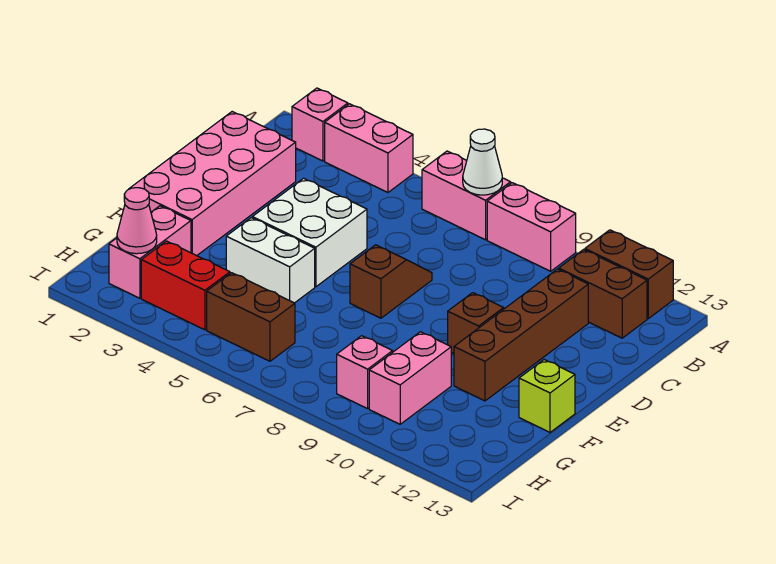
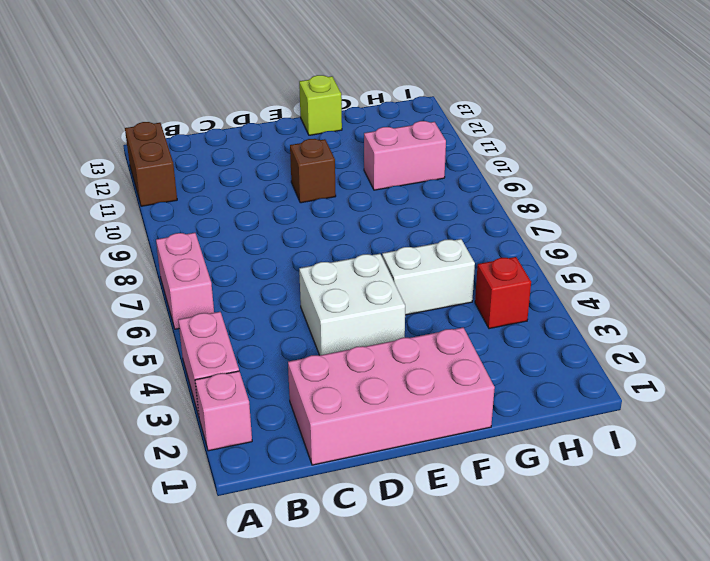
white 1x2 brick [382,239,475,315] -> white 1x2 brick turned to [226,218,315,303]
red 1x1 brick [475,257,531,329] -> red 1x2 brick [141,241,230,330]
none -> pink 1x2 brick [487,183,576,271]
none -> brown 1x2 brick [559,250,647,338]
none -> brown 1x4 brick [454,269,588,401]

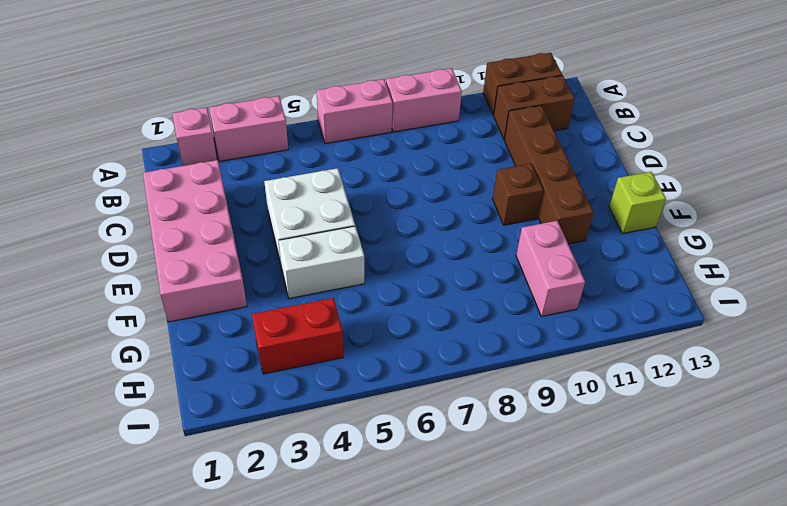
none -> brown 1x2 slope [350,245,432,318]
none -> pink 1x2 brick [109,206,191,298]
none -> brown 1x2 brick [207,273,295,361]

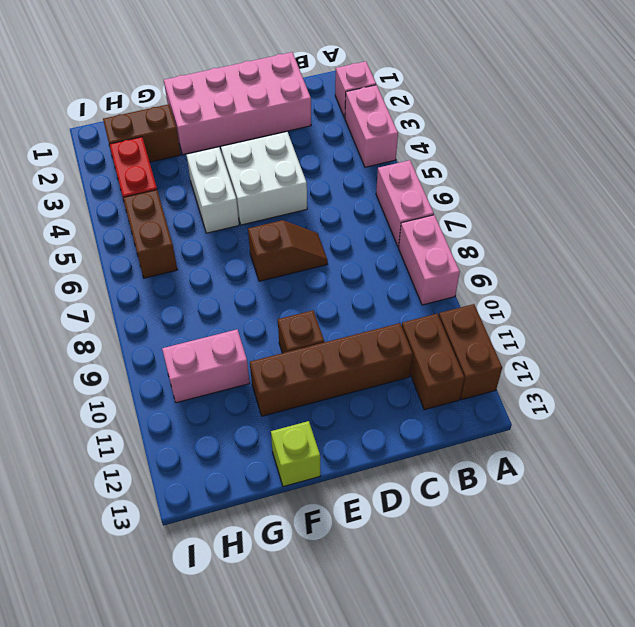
brown 1x2 brick [103,104,181,162] -> pink 1x2 brick [109,206,191,298]
none -> pink 1x1 brick [337,336,393,409]
none -> white 1x1 cone [463,129,502,195]
none -> pink 1x1 cone [117,188,157,254]

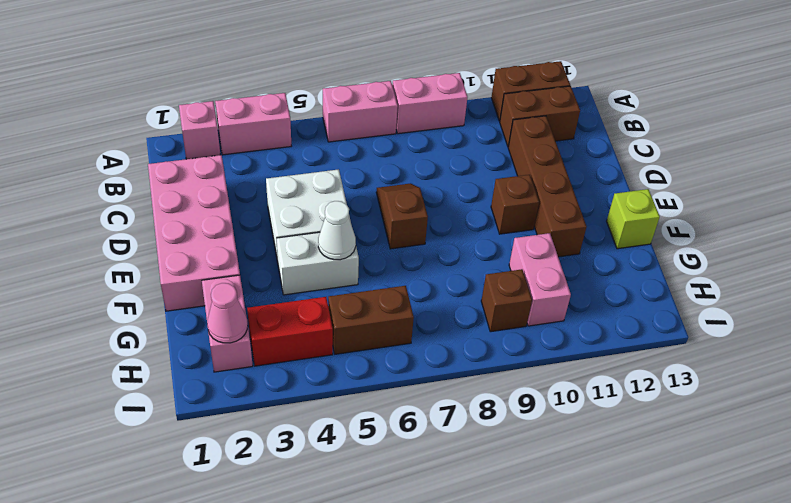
white 1x1 cone [318,201,356,260] -> white 1x1 cone moved to [463,129,502,195]
brown 1x1 brick [481,269,532,332] -> pink 1x1 brick [337,336,393,409]

